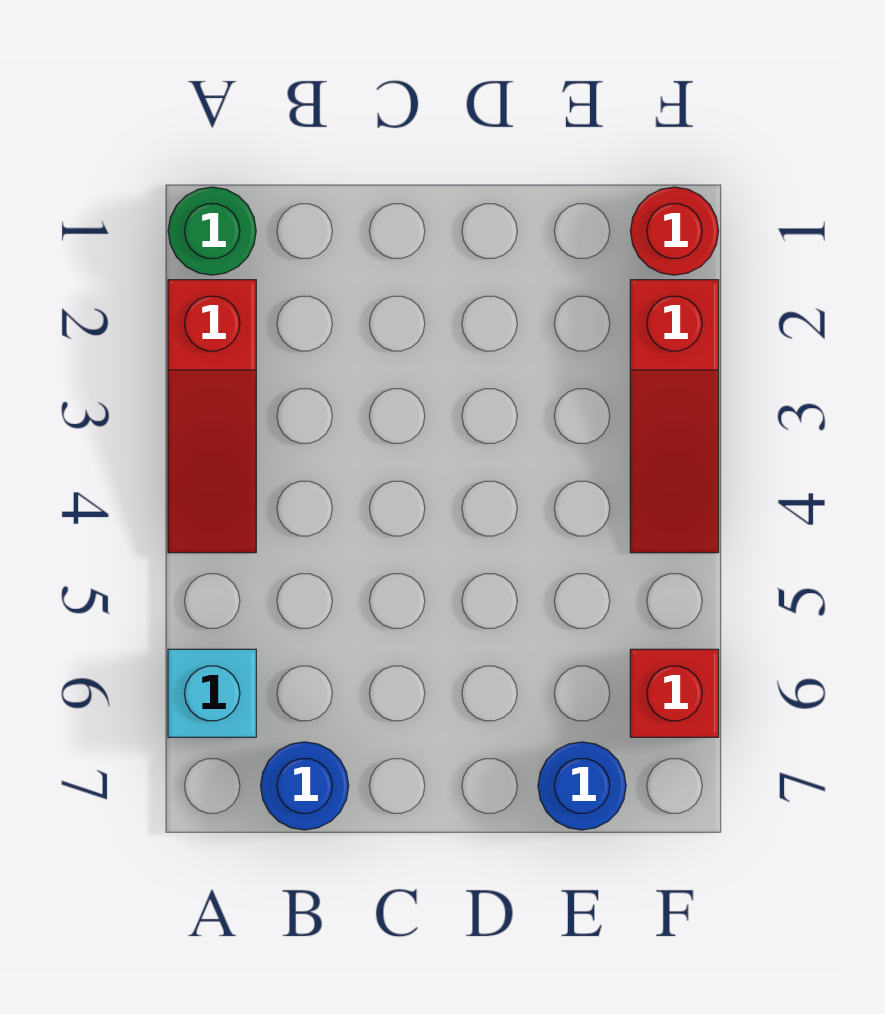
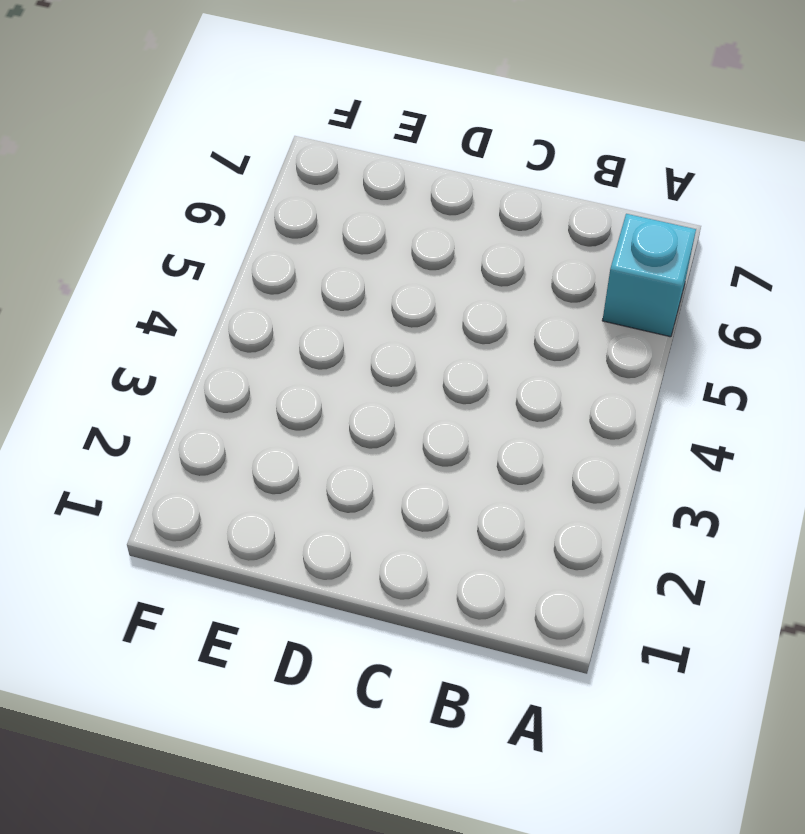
none -> green 1x1 round brick [168,187,256,275]
none -> red 1x3 slope [168,280,256,553]

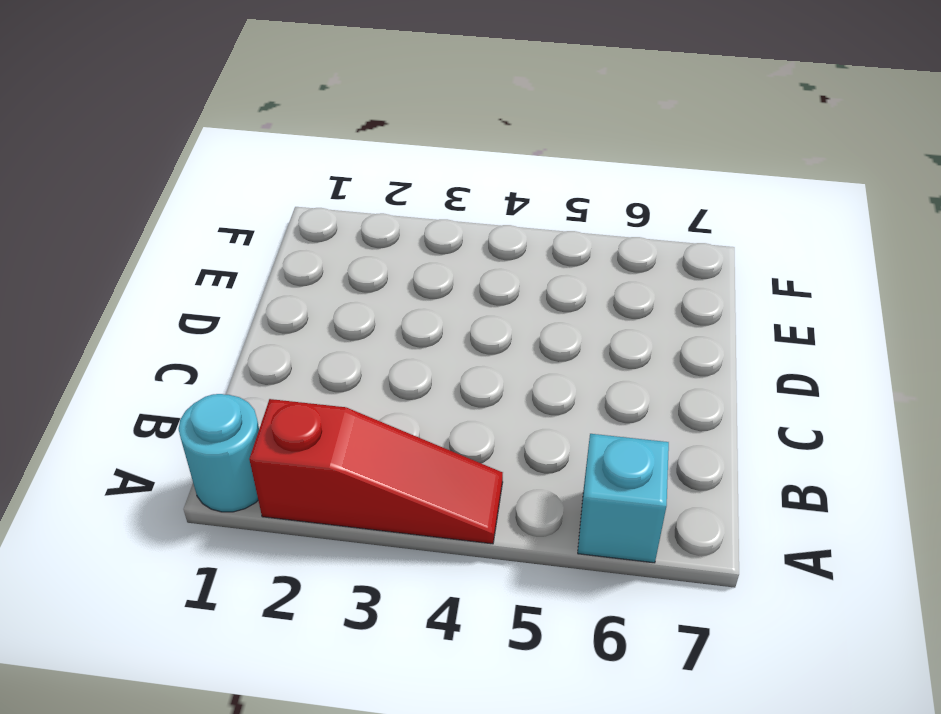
cyan 1x1 round brick [179,394,259,512] -> green 1x1 round brick [168,187,256,275]
none -> blue 1x1 round brick [261,742,349,830]
none -> blue 1x1 round brick [538,742,626,830]

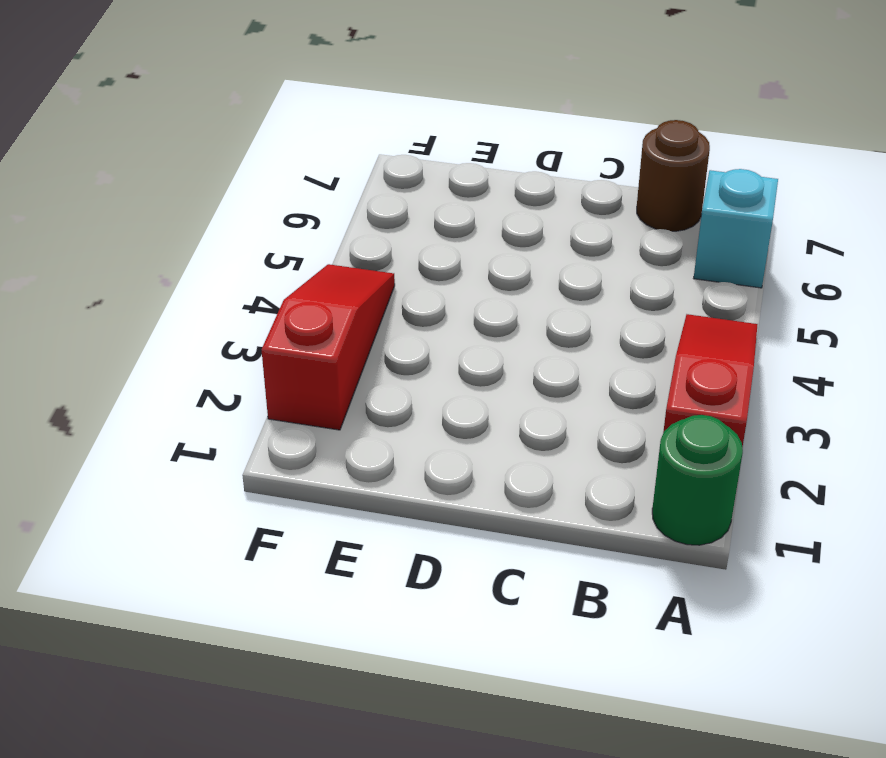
brown 1x1 round brick [637,120,710,231] -> blue 1x1 round brick [261,742,349,830]
none -> blue 1x1 round brick [538,742,626,830]
none -> red 1x1 round brick [631,187,718,275]

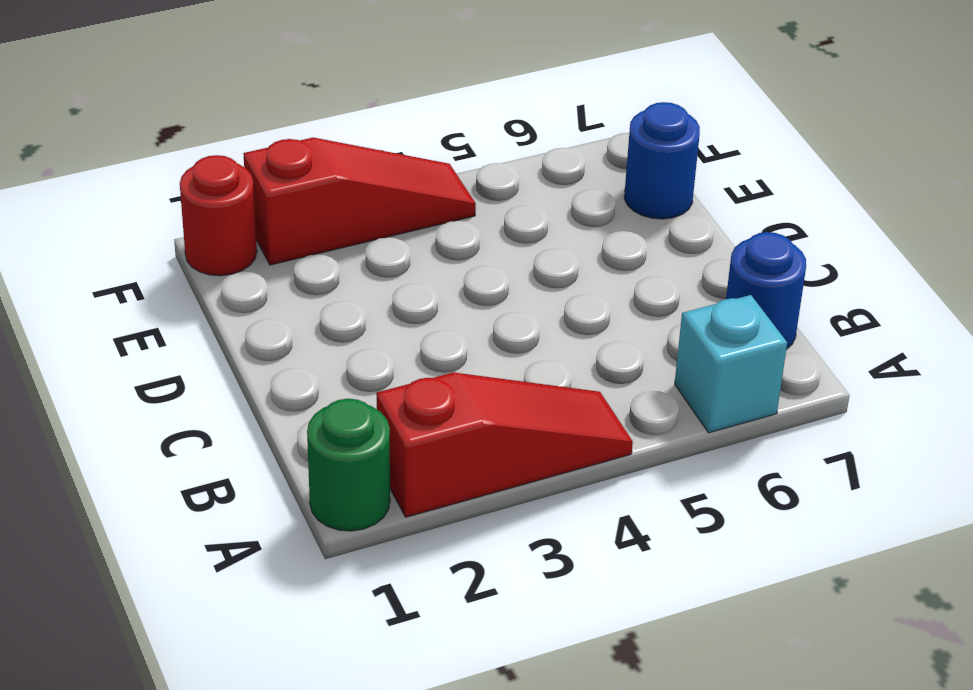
none -> red 1x1 brick [630,649,719,737]

